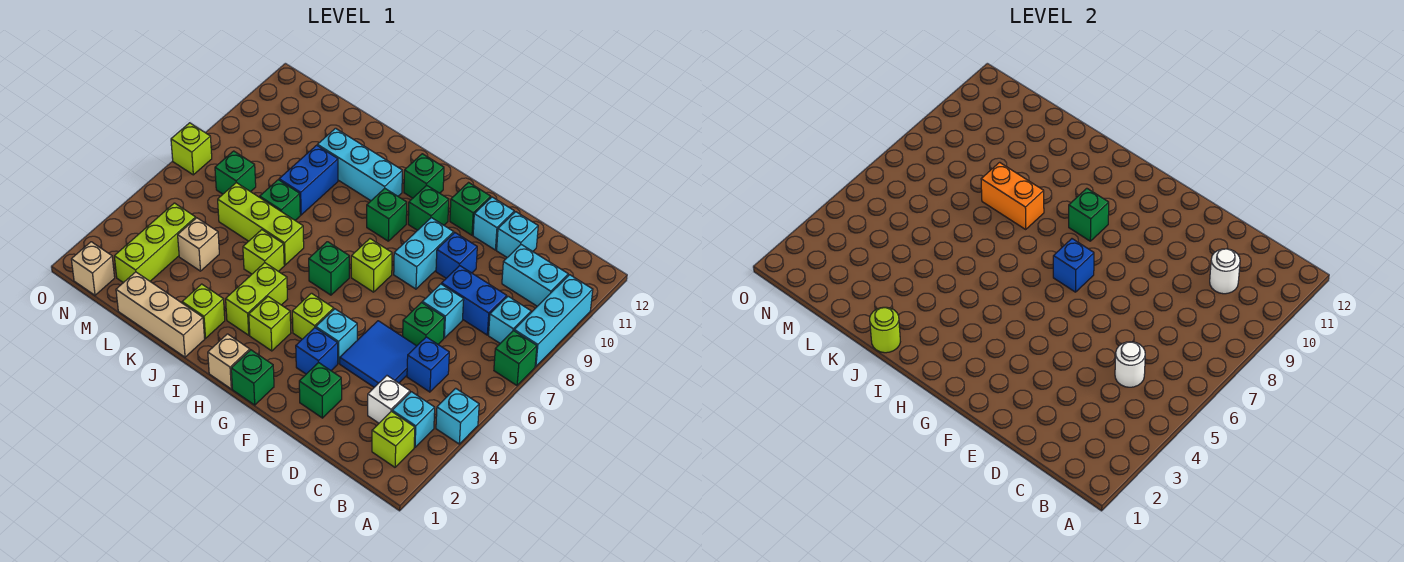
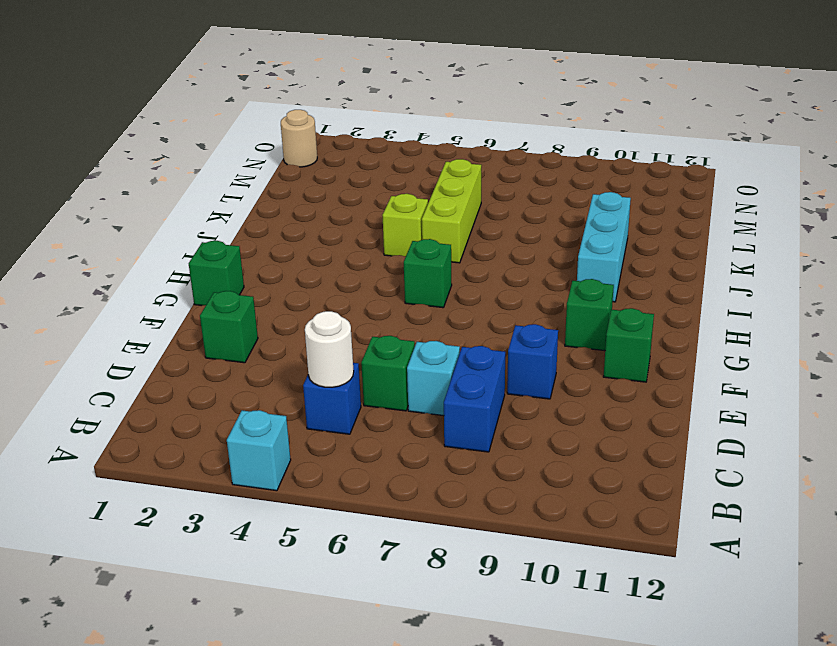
tan 1x1 round brick [281,110,317,167] -> tan 1x1 brick [71,242,115,295]
none -> green 1x1 brick [494,331,537,385]
none -> cyan 1x3 brick [514,275,593,366]
none -> lime 1x1 brick [372,411,415,467]
none -> cyan 1x1 brick [392,392,435,447]

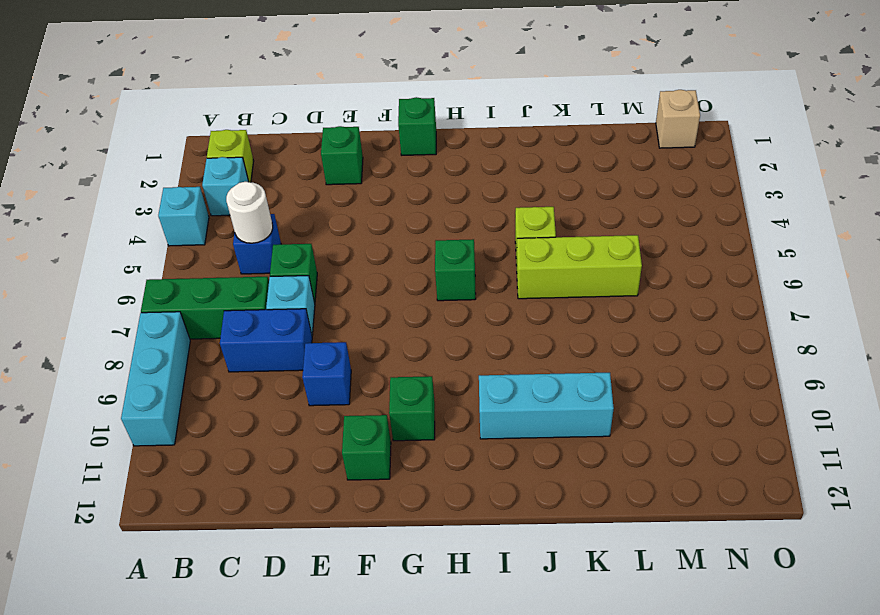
green 1x3 brick [141,277,269,339] -> green 1x1 brick [494,331,537,385]
none -> cyan 1x1 brick [489,296,531,343]
none -> cyan 1x2 brick [502,245,568,306]
none -> white 1x1 brick [368,376,410,423]
none -> blue 2x2 tile [340,321,416,387]

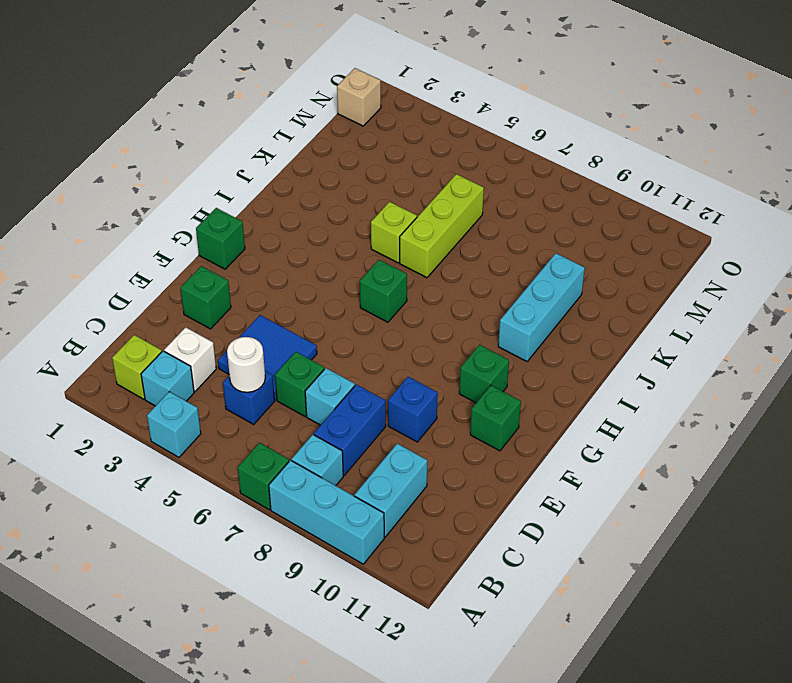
none -> cyan 1x1 brick [497,212,538,257]
none -> cyan 1x1 brick [473,197,514,250]
none -> blue 1x1 brick [296,328,338,374]
none -> cyan 1x1 brick [316,309,357,363]

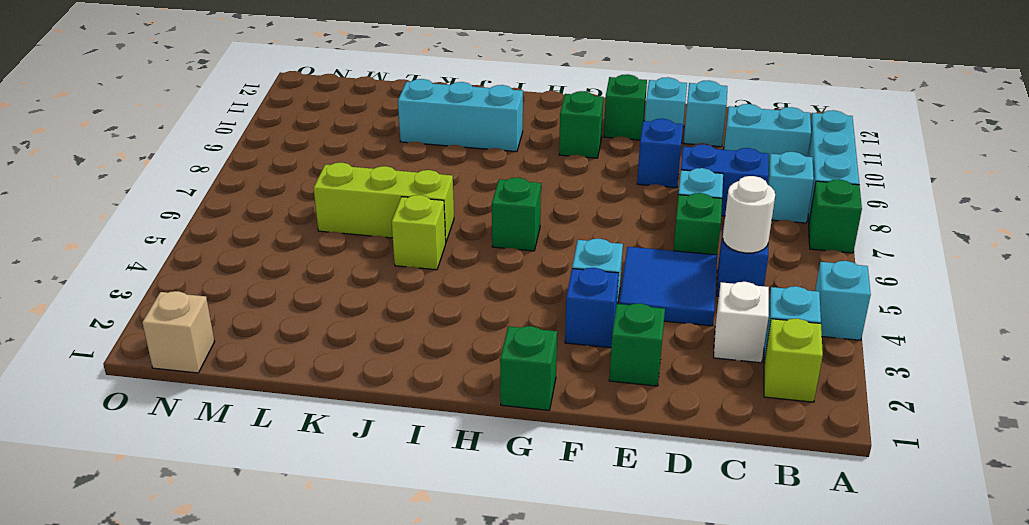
none -> cyan 1x2 brick [394,218,454,289]
none -> lime 1x1 brick [292,293,334,339]
none -> lime 1x1 brick [351,239,392,292]
none -> tan 1x1 brick [208,334,250,389]

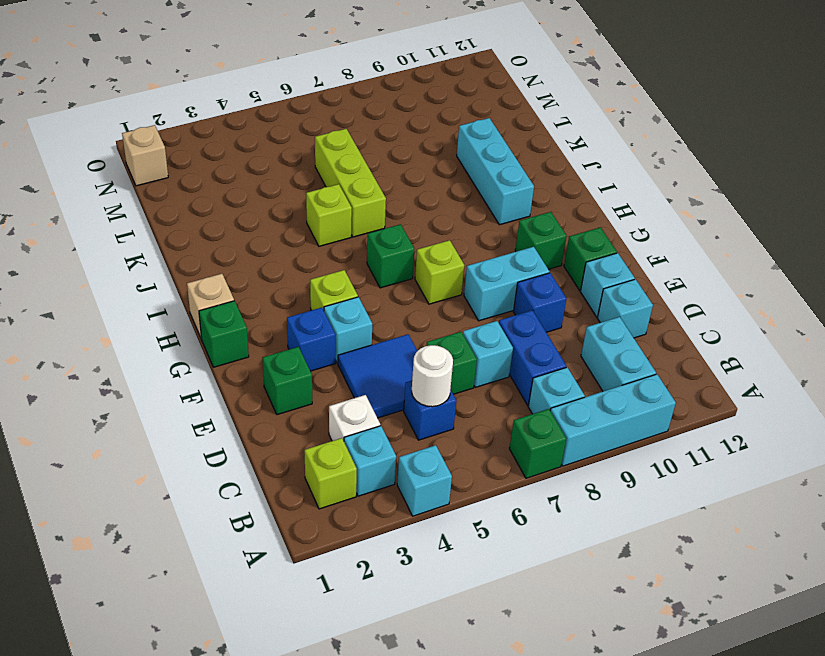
none -> lime 1x1 brick [249,297,291,351]
none -> green 1x1 brick [367,188,407,241]
none -> green 1x1 brick [404,154,444,198]
none -> lime 1x2 brick [226,263,287,335]

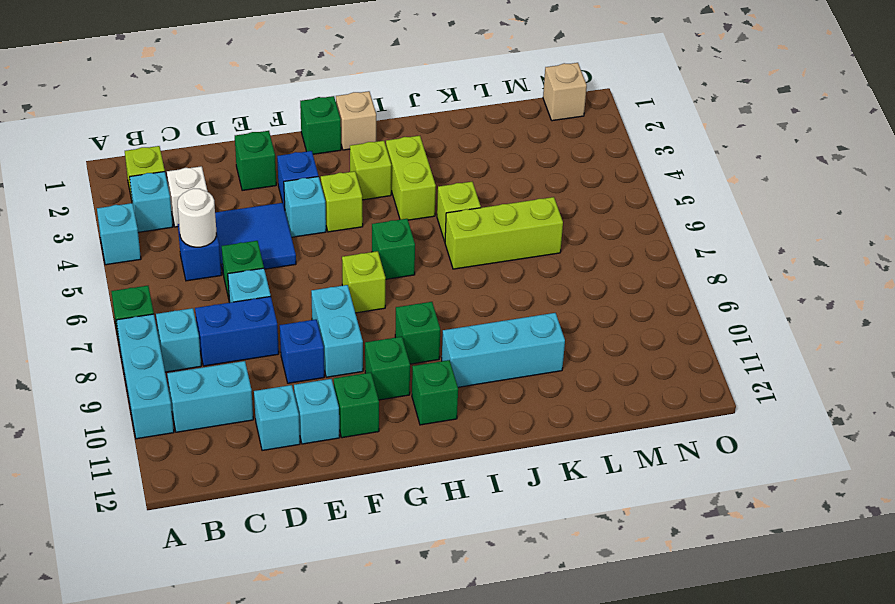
none -> tan 1x3 brick [116,272,205,357]
none -> lime 1x1 brick [182,284,225,338]
none -> green 1x1 brick [260,180,300,220]
none -> blue 1x2 brick [279,145,338,215]

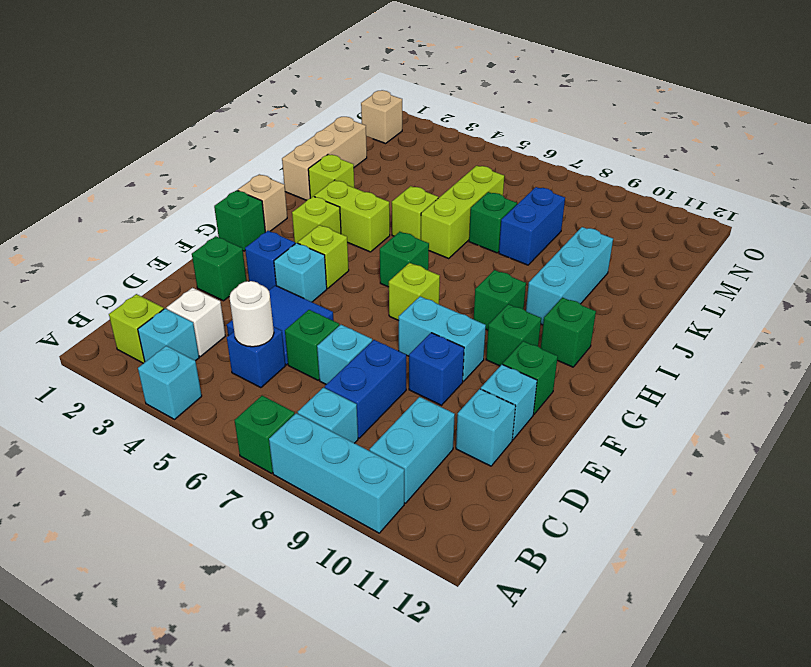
blue 1x2 brick [499,187,565,265] -> blue 1x2 brick turned to [279,145,338,215]
none -> tan 1x1 brick [178,218,219,271]
none -> lime 1x3 brick [114,203,196,283]
none -> green 1x1 brick [215,151,256,194]
none -> lime 1x1 brick [171,123,212,175]

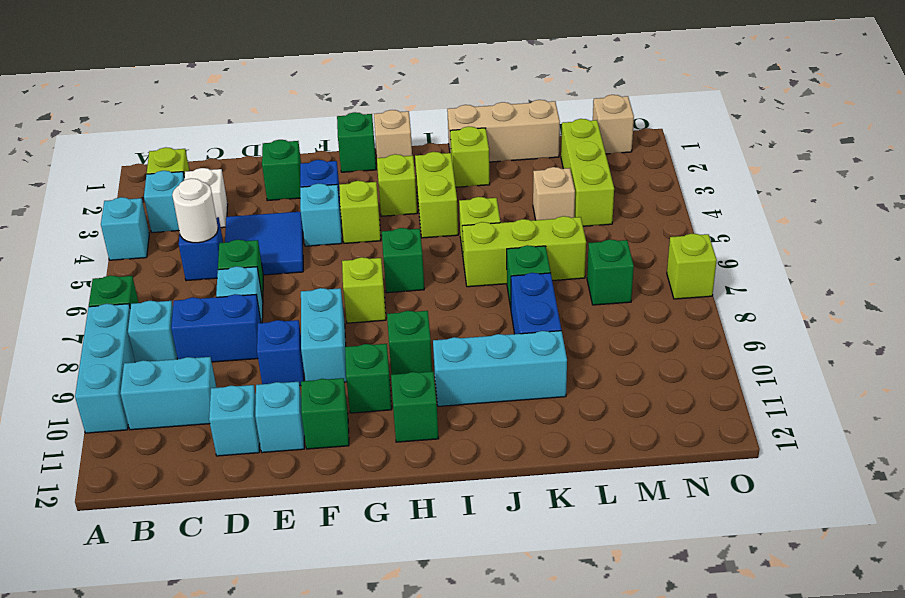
none -> white 1x1 round brick [1210,249,1240,294]
none -> blue 1x1 brick [1053,239,1094,292]
none -> green 1x1 brick [1069,188,1109,241]
none -> lime 1x1 round brick [870,307,900,353]

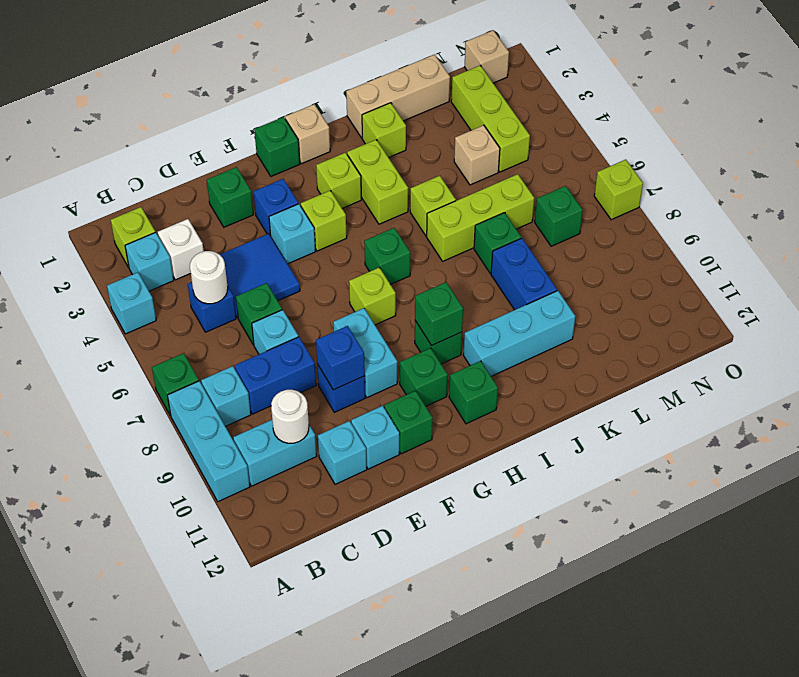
blue 1x1 brick [316,326,365,390] -> blue 1x1 brick moved to [1053,239,1094,292]
none -> lime 1x1 round brick [870,307,900,353]
none -> orange 1x2 brick [981,162,1044,229]

